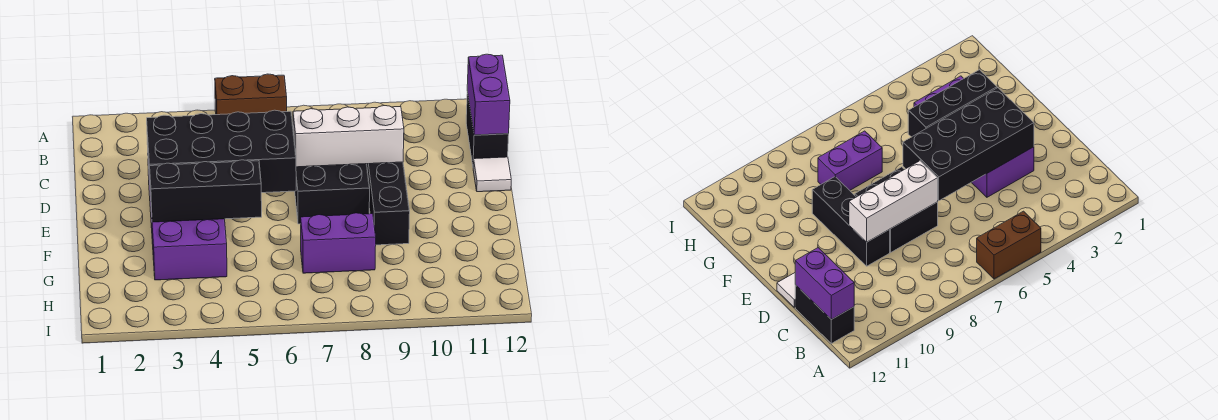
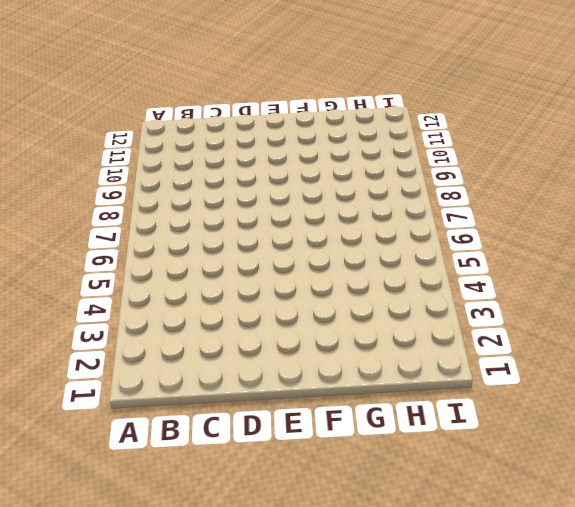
none -> brown 1x2 brick [215,74,287,115]
none -> black 1x2 brick [466,92,509,164]

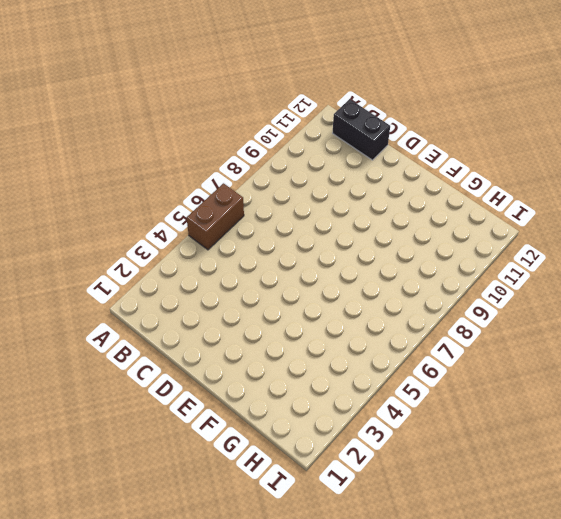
none -> purple 2x4 brick [148,164,227,280]
none -> black 2x2 brick [295,164,370,224]

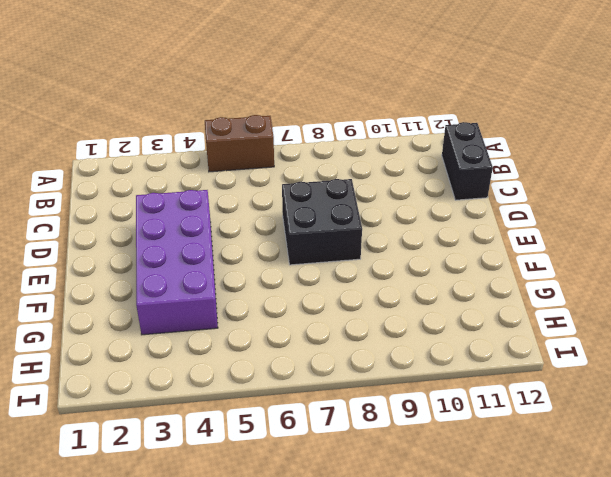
none -> black 1x3 brick [367,162,410,245]
none -> white 1x1 tile [473,157,511,192]

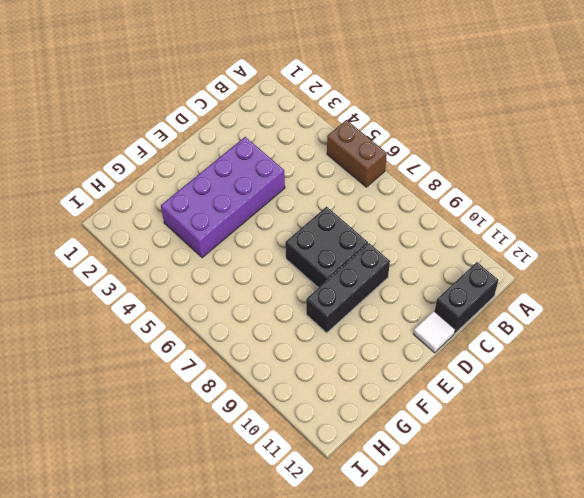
none -> purple 1x2 brick [301,213,376,273]
none -> purple 1x2 brick [467,54,510,135]

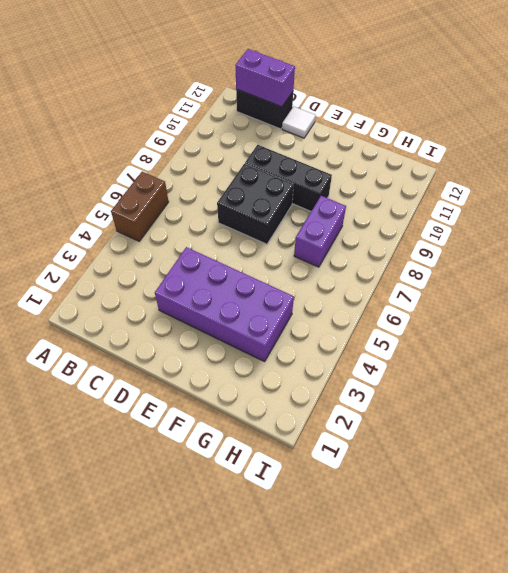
none -> black 2x4 brick [147,110,296,196]
none -> white 1x3 brick [293,106,404,167]

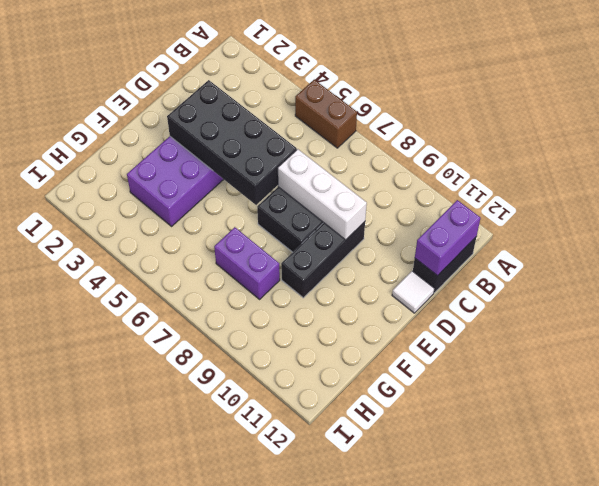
none -> black 1x3 brick [150,160,262,222]

